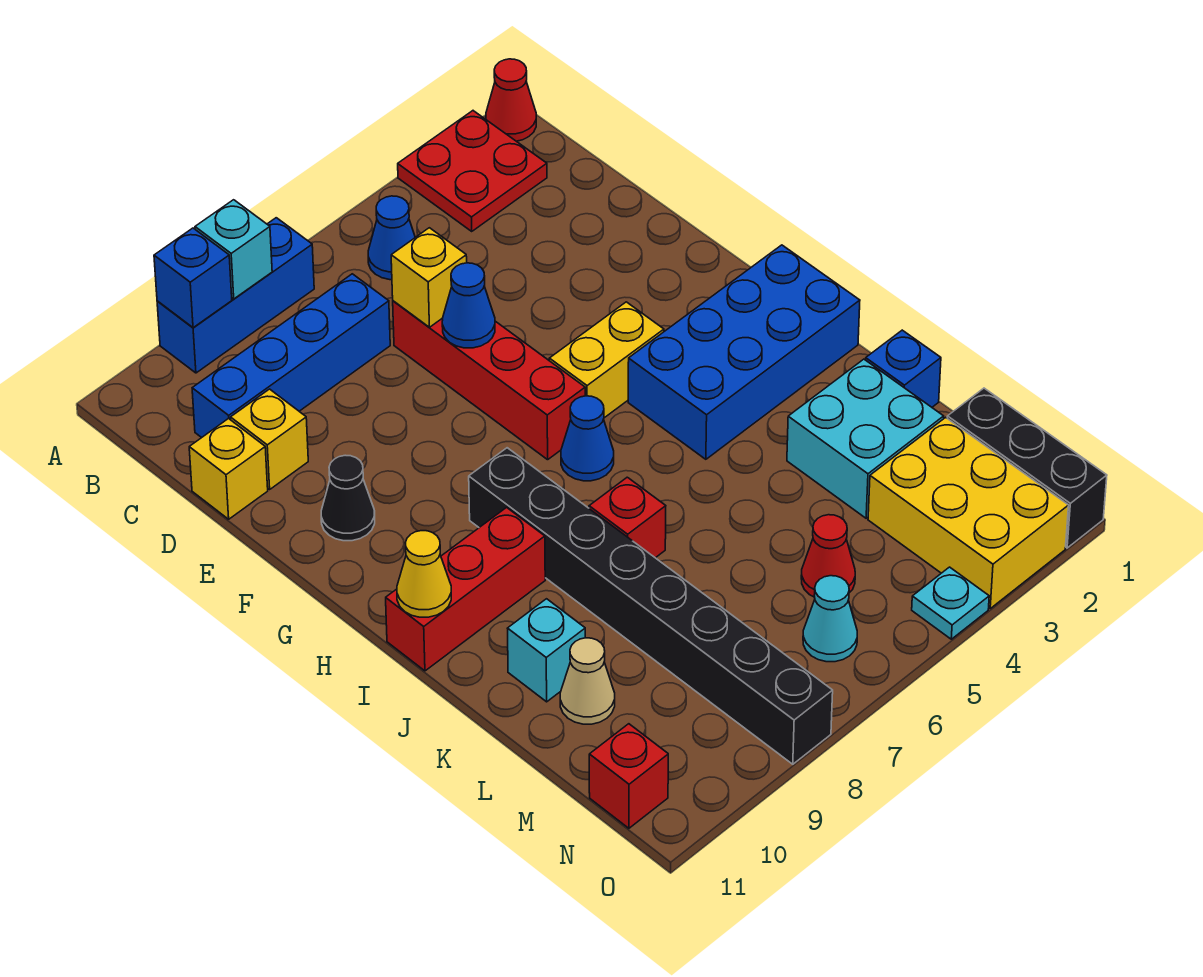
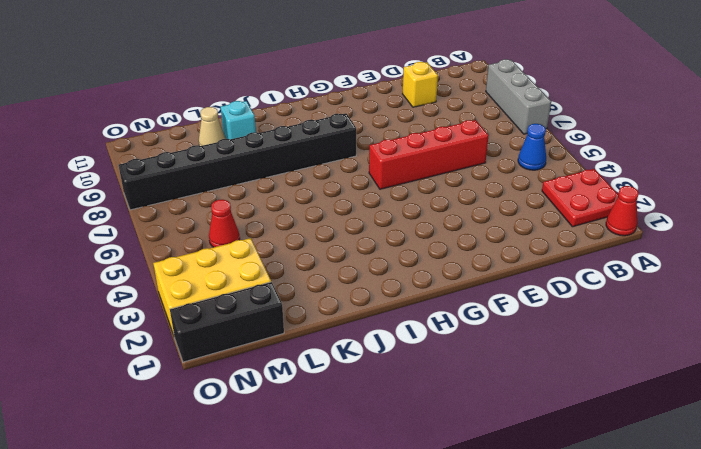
grey 1x3 brick [486,59,551,134] -> blue 1x3 brick [157,218,314,373]
none -> blue 1x4 brick [192,274,390,438]
none -> yellow 1x1 brick [189,419,268,519]
none -> black 1x1 cone [321,455,375,541]
none -> yellow 1x2 brick [549,302,664,418]

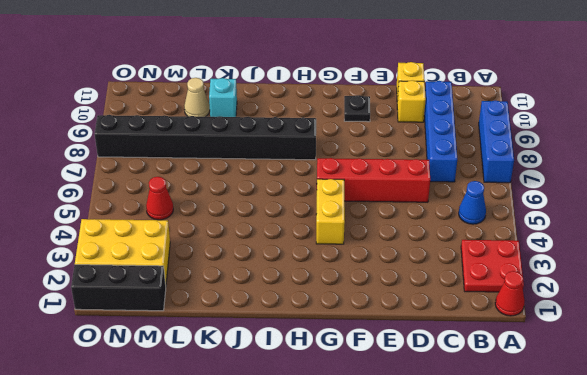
black 1x1 plate [344,95,370,122] -> black 1x1 cone [321,455,375,541]
none -> blue 2x4 brick [628,245,860,459]
none -> blue 1x1 cone [561,396,614,481]
none -> red 1x3 brick [386,507,545,671]
none -> red 1x1 brick [589,477,666,558]

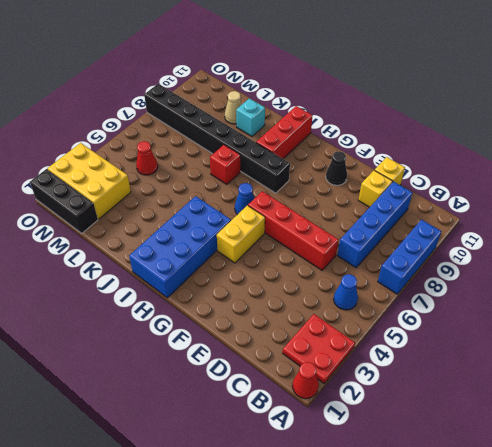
none -> blue 1x1 brick [866,330,941,407]
none -> cyan 2x2 brick [787,359,944,518]
none -> cyan 1x1 cone [803,576,857,662]
none -> red 1x1 brick [589,724,668,828]

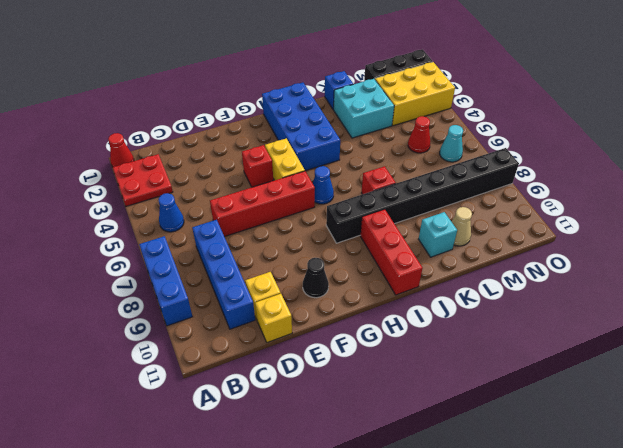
red 1x1 brick [242,145,273,187] -> red 1x1 brick moved to [589,724,668,828]
none -> cyan 1x1 plate [912,567,989,639]
none -> cyan 1x1 brick [195,200,272,299]
none -> blue 1x1 brick [154,228,232,328]
none -> yellow 1x1 brick [391,228,467,327]

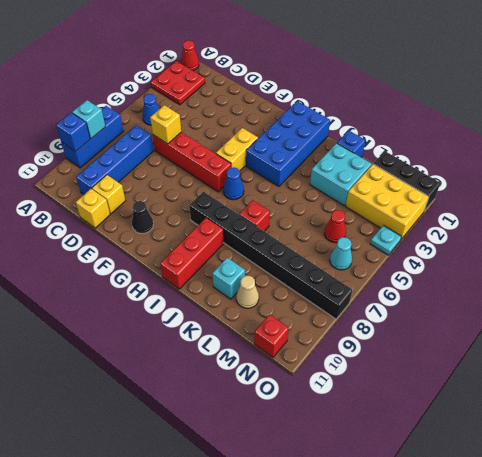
none -> blue 1x1 cone [442,263,495,348]
none -> yellow 1x1 cone [397,531,451,617]

